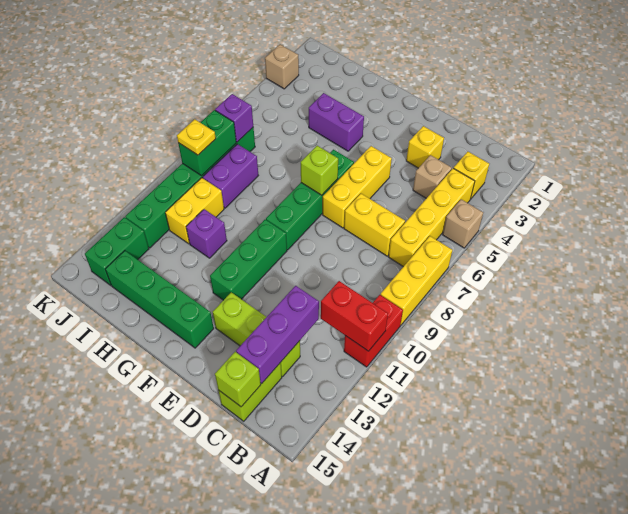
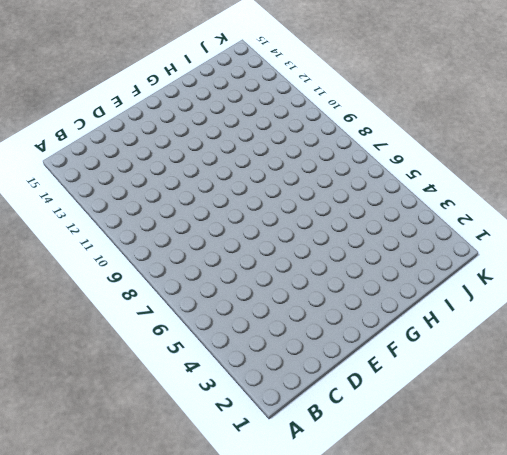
none -> tan 1x1 brick [442,199,483,248]
none -> yellow 1x3 brick [381,236,453,325]
none -> red 1x2 brick [344,295,403,367]

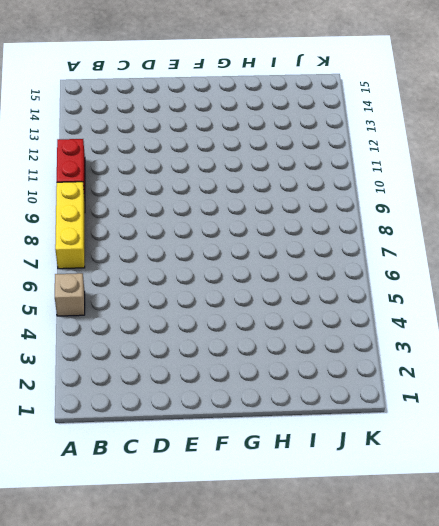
none -> yellow 1x1 brick [454,152,489,198]
none -> yellow 1x4 brick [389,168,475,267]
none -> tan 1x1 brick [413,155,452,198]

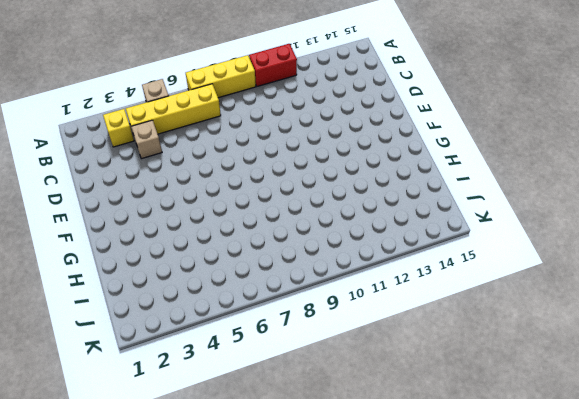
none -> yellow 1x2 brick [344,194,405,256]
none -> lime 1x3 brick [213,292,300,377]
none -> lime 1x2 brick [218,363,282,421]

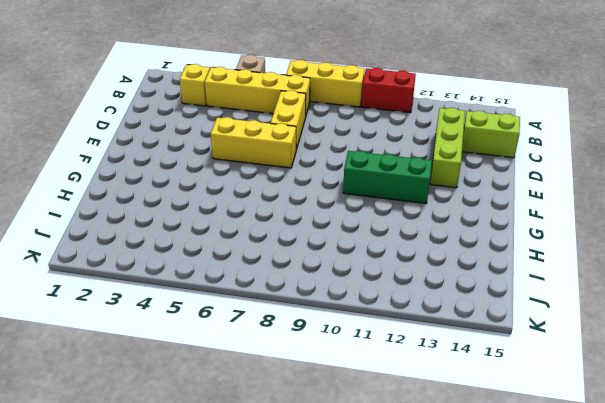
none -> tan 1x1 brick [413,155,452,198]
none -> yellow 1x1 brick [406,126,444,168]
none -> green 1x4 brick [266,150,354,250]

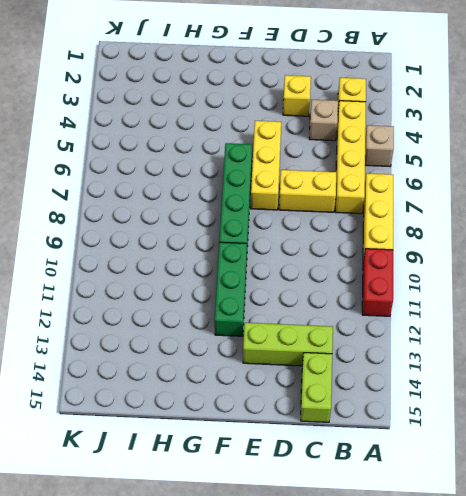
none -> green 1x4 brick [105,251,214,348]
none -> purple 1x2 brick [309,93,364,151]
none -> purple 1x1 brick [186,209,227,258]

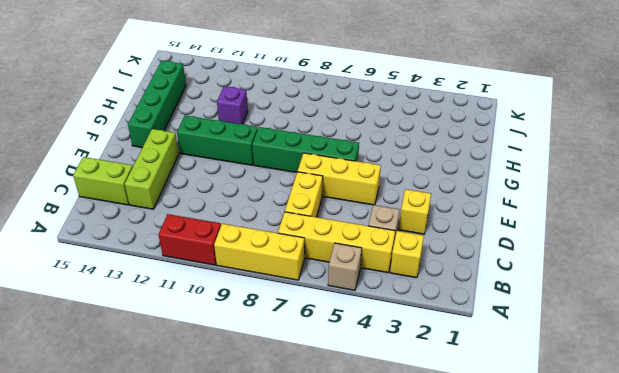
none -> purple 1x2 brick [309,93,364,151]
none -> purple 1x2 brick [203,144,258,208]
none -> yellow 1x2 brick [165,178,224,244]

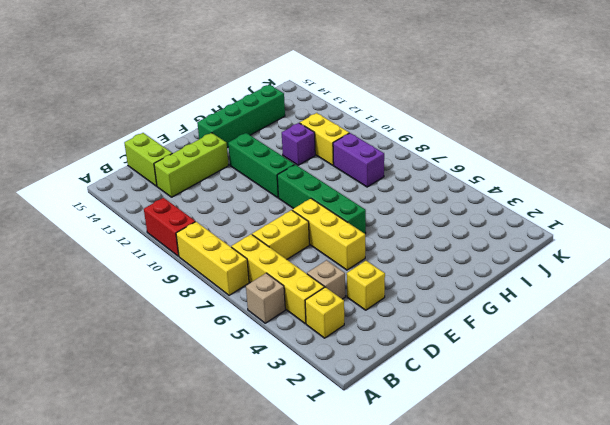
none -> purple 1x2 brick [309,93,364,151]
none -> green 1x6 brick [125,127,255,248]
none -> green 1x2 brick [85,217,149,285]

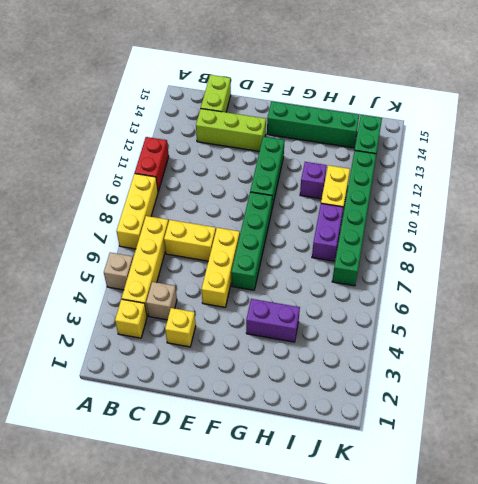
none -> tan 1x1 brick [265,44,299,89]
none -> red 1x2 brick [321,281,388,351]
none -> purple 1x3 brick [236,286,319,384]

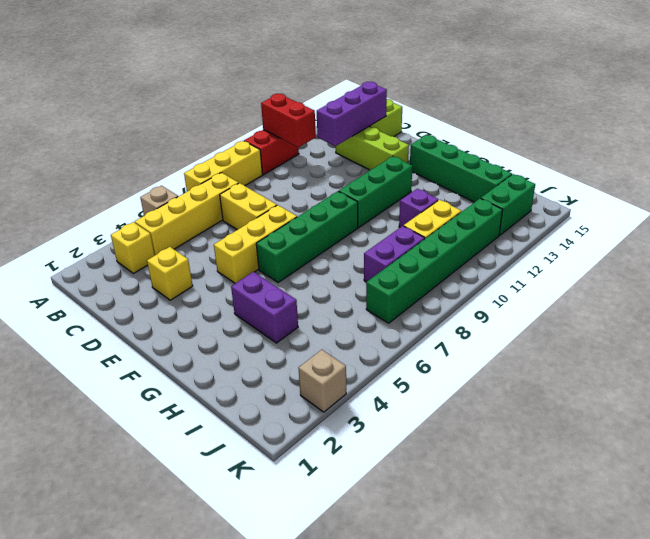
none -> tan 1x1 brick [413,155,452,198]
none -> lime 1x1 brick [215,352,261,407]
none -> lime 1x1 brick [301,146,338,195]

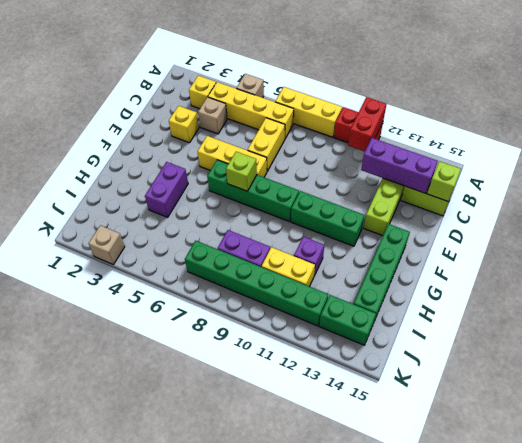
none -> purple 1x1 brick [215,94,253,142]
none -> green 1x2 brick [178,110,236,176]
none -> yellow 1x1 plate [177,119,216,155]

